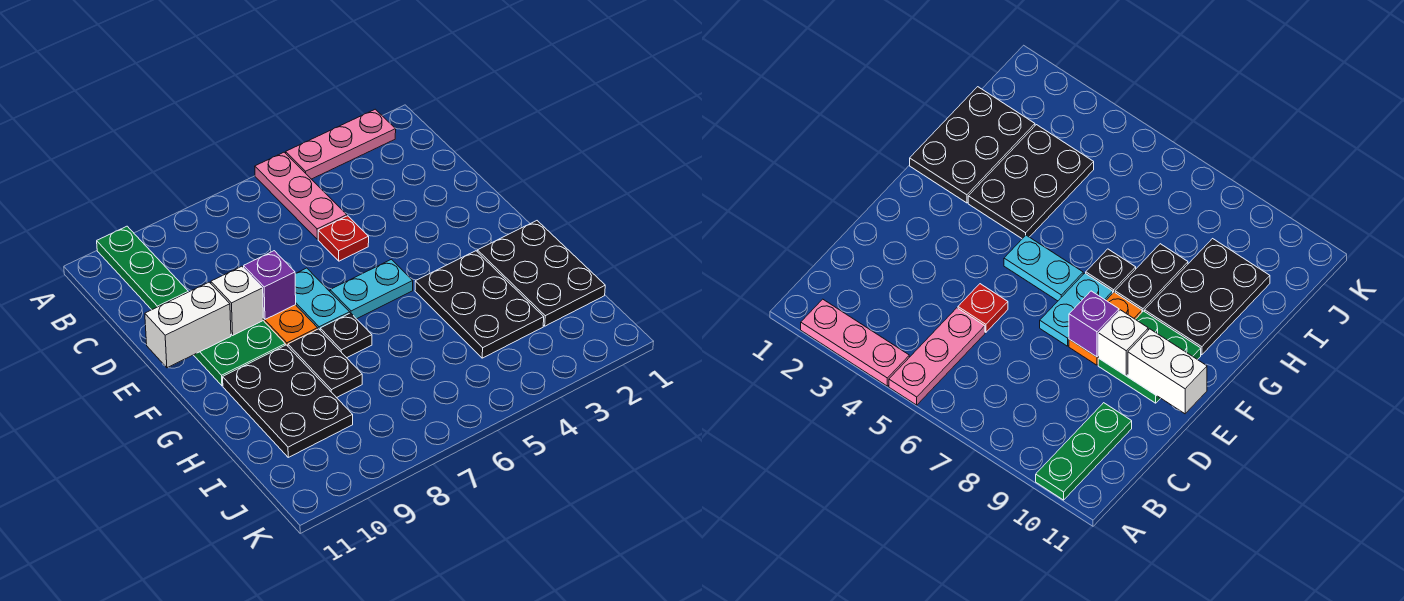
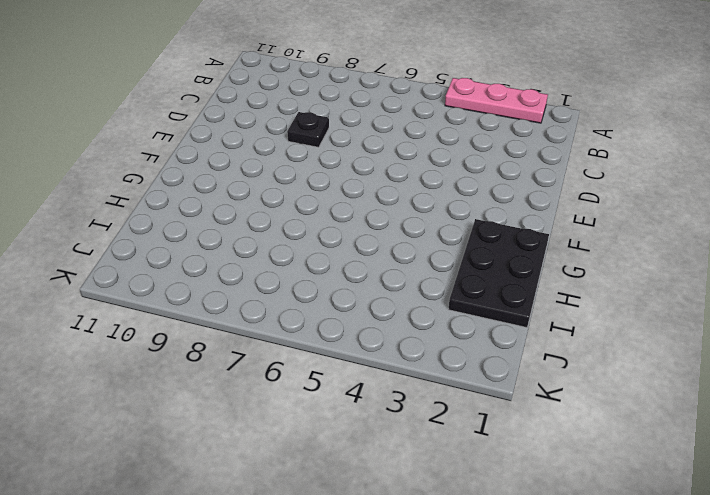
black 1x1 plate [287,112,329,147] -> black 1x1 plate moved to [320,313,372,358]
none -> pink 1x3 plate [255,152,347,239]
none -> green 1x3 plate [97,226,188,310]
none -> red 1x1 plate [318,216,369,261]

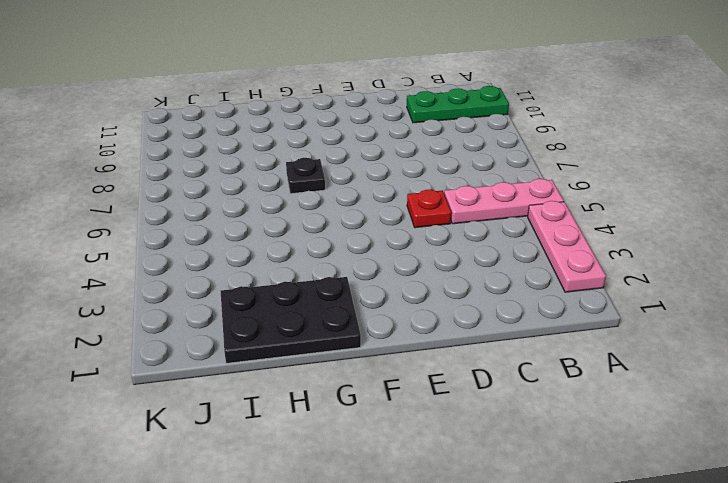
none -> cyan 1x2 plate [295,268,350,330]
none -> orange 1x2 plate [263,305,318,346]
none -> green 2x2 plate [194,321,285,386]

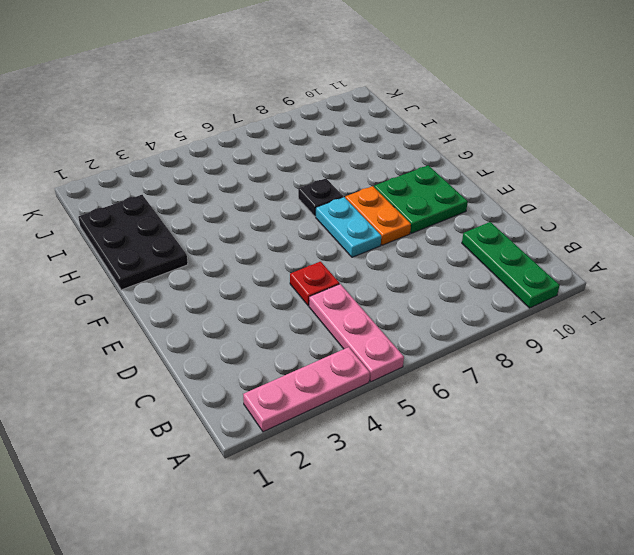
none -> cyan 1x2 plate [330,259,413,319]
none -> black 2x3 plate [415,251,544,358]
none -> black 1x2 plate [288,329,362,398]

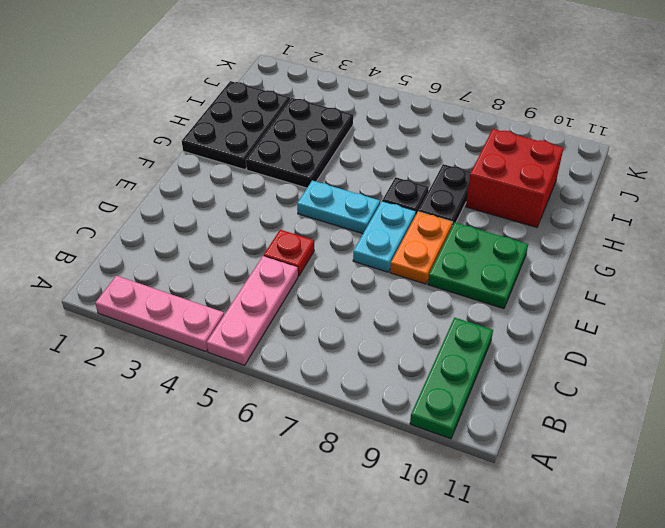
red 2x2 brick [466,129,563,227] -> black 2x3 plate [223,345,353,457]
none -> purple 1x1 brick [244,251,296,319]
none -> white 1x1 brick [211,266,263,335]
none -> white 1x2 brick [145,282,231,368]

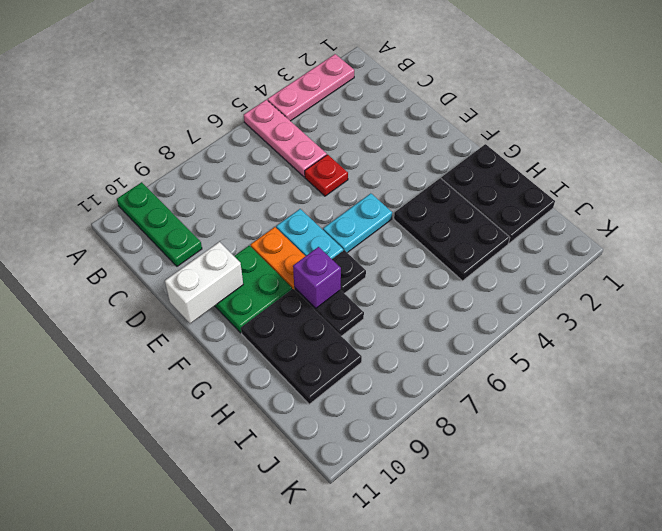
purple 1x1 brick [293,247,341,308] -> purple 1x1 brick moved to [244,251,296,319]
none -> white 1x1 brick [211,266,263,335]

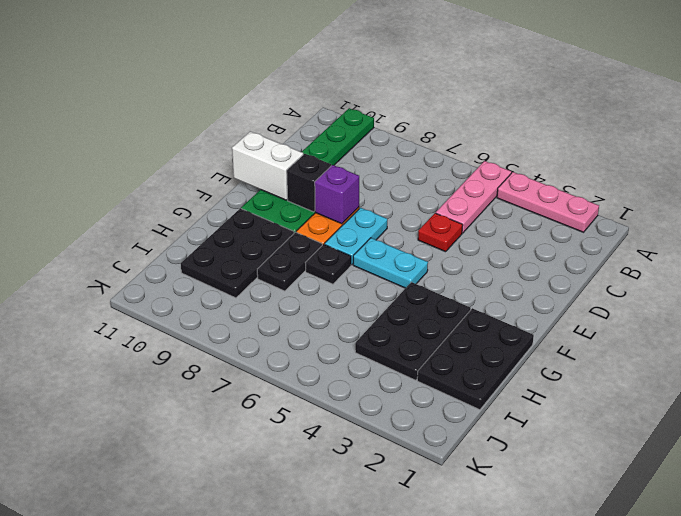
black 1x1 brick [287,154,331,212] -> white 1x1 brick [211,266,263,335]

